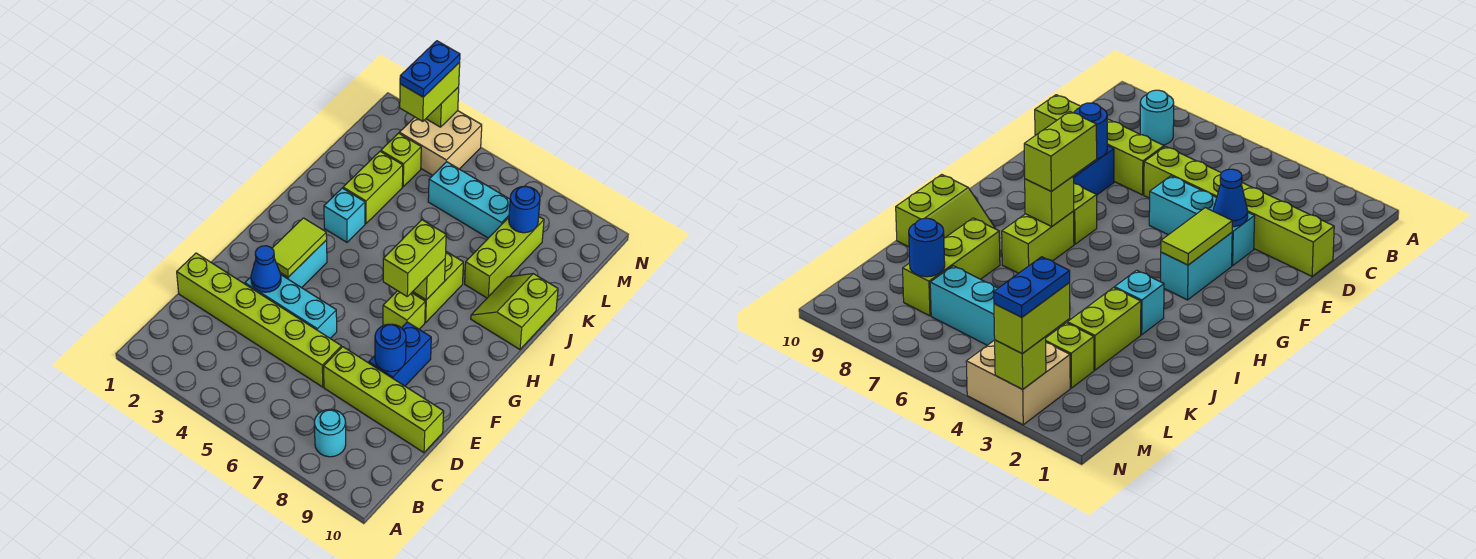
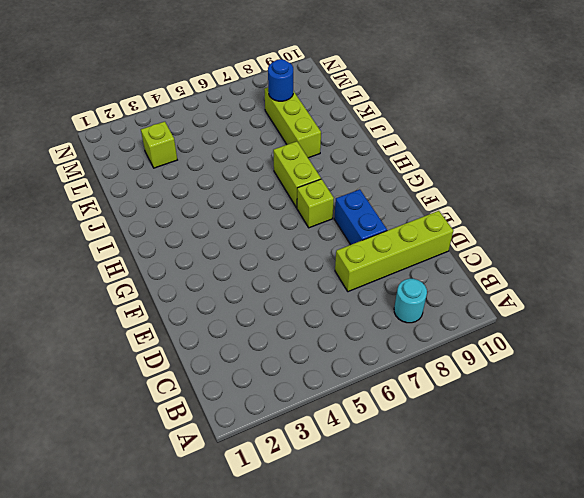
none -> lime 1x6 brick [177,253,341,387]
none -> cyan 1x3 brick [245,275,337,338]
none -> cyan 1x2 brick [280,240,327,288]

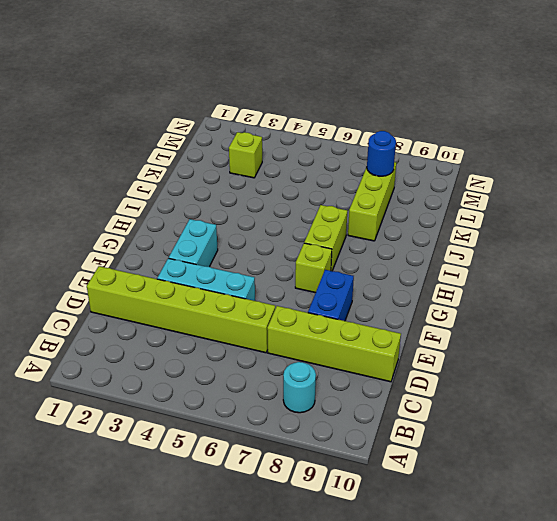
none -> cyan 1x1 brick [324,188,365,242]
none -> lime 2x2 slope [471,274,558,349]
none -> lime 1x2 brick [343,151,403,224]

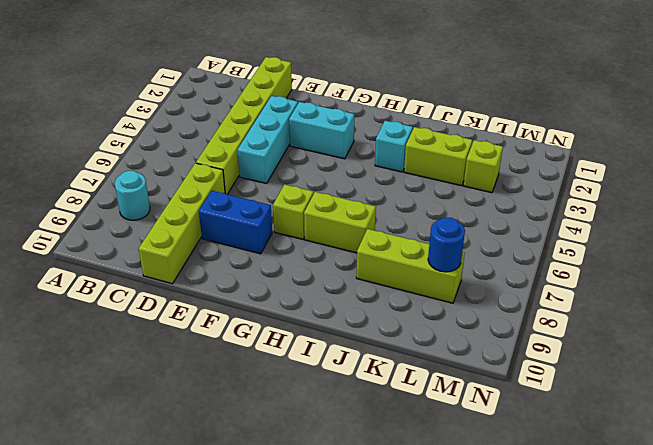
none -> lime 2x2 slope [471,274,558,349]
none -> cyan 1x3 brick [428,162,510,238]
none -> tan 2x2 brick [399,111,482,175]

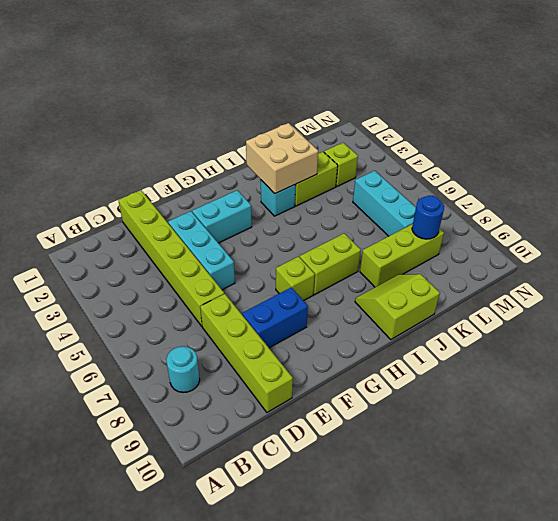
tan 2x2 brick [246,123,318,194] -> tan 2x2 brick moved to [399,111,482,175]
none -> blue 1x1 cone [251,246,281,292]
none -> blue 1x1 round brick [375,324,406,372]
none -> lime 1x2 tile [272,218,327,277]

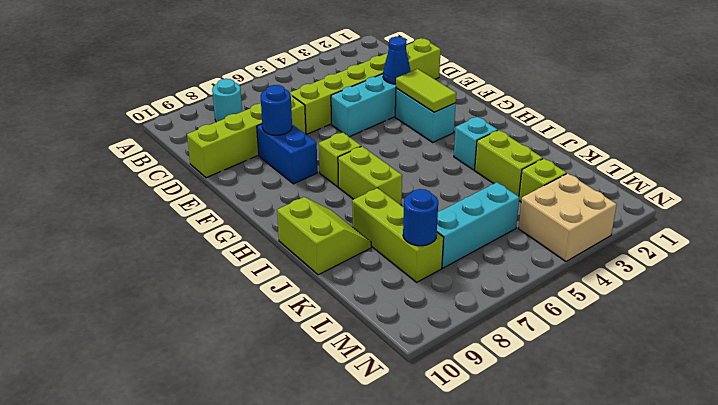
none -> lime 1x1 brick [413,259,445,300]
none -> lime 1x1 brick [426,87,459,127]
none -> lime 1x2 brick [383,220,446,296]

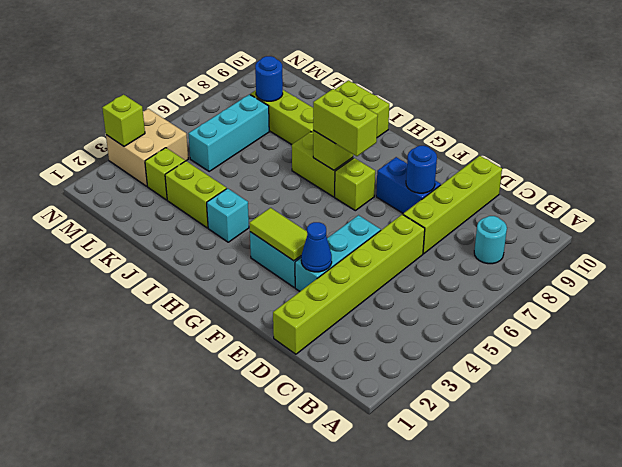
none -> lime 1x2 brick [400,62,460,121]
none -> blue 1x2 plate [400,41,460,97]

